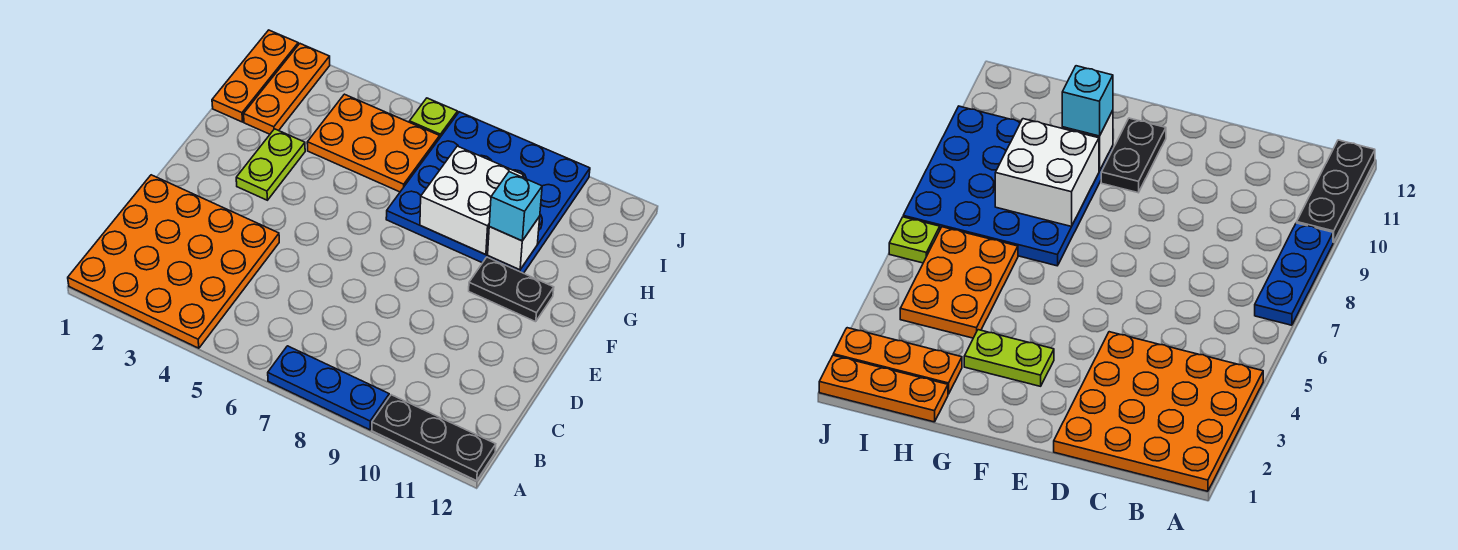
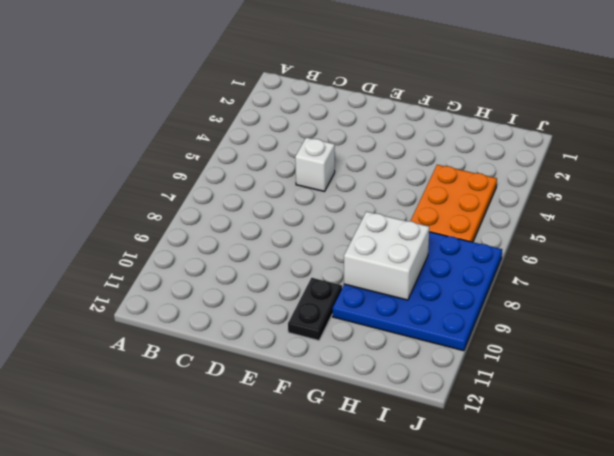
white 1x1 brick [295,138,335,192] -> white 1x1 brick moved to [488,217,540,270]
none -> orange 4x4 plate [68,175,279,348]
none -> blue 1x3 plate [268,346,389,430]
none -> black 1x3 plate [372,395,496,481]

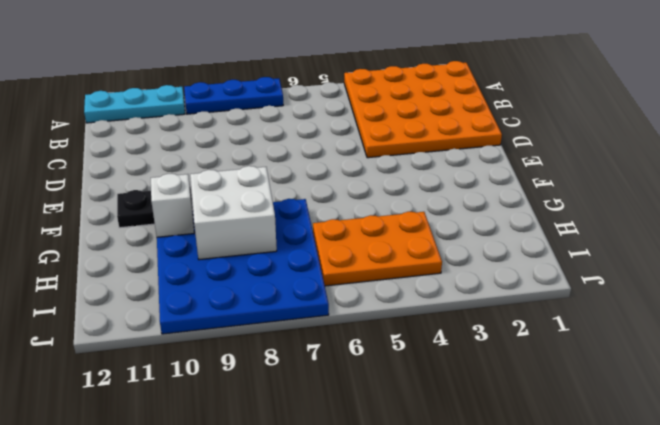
cyan 1x3 plate [84,85,185,123] -> black 1x3 plate [372,395,496,481]
none -> lime 1x2 plate [236,129,305,200]
none -> orange 1x3 plate [212,30,298,122]
none -> orange 1x3 plate [244,44,330,134]

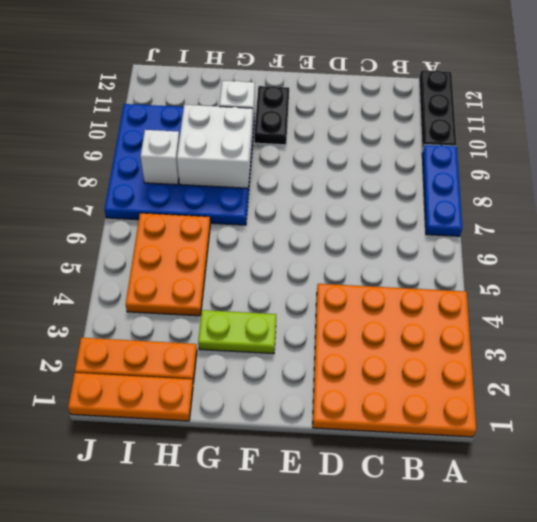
white 1x1 brick [141,130,179,185] -> none
none -> lime 1x1 plate [409,98,458,137]
none -> cyan 1x1 brick [489,172,542,241]

